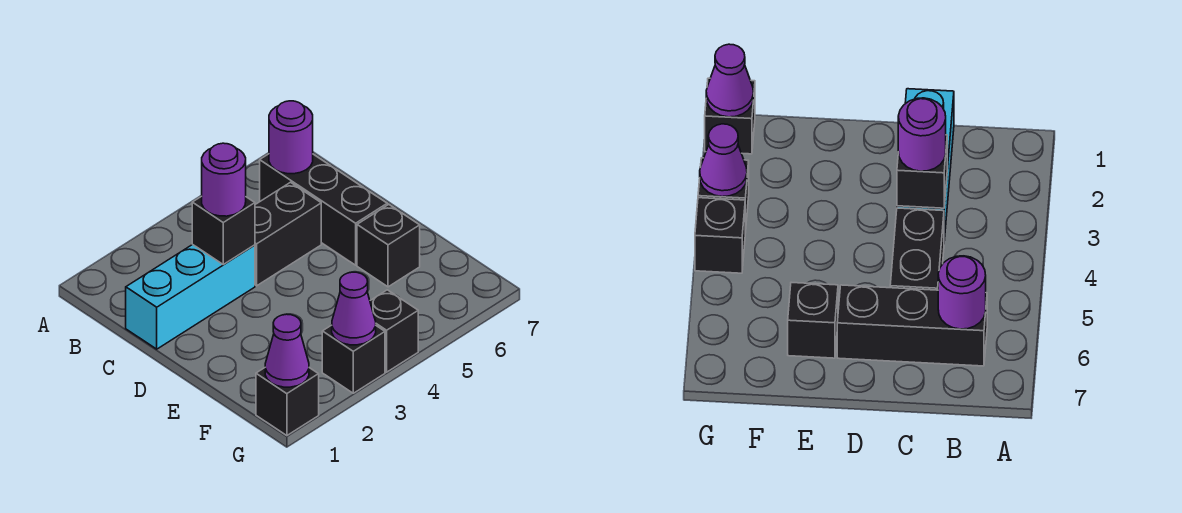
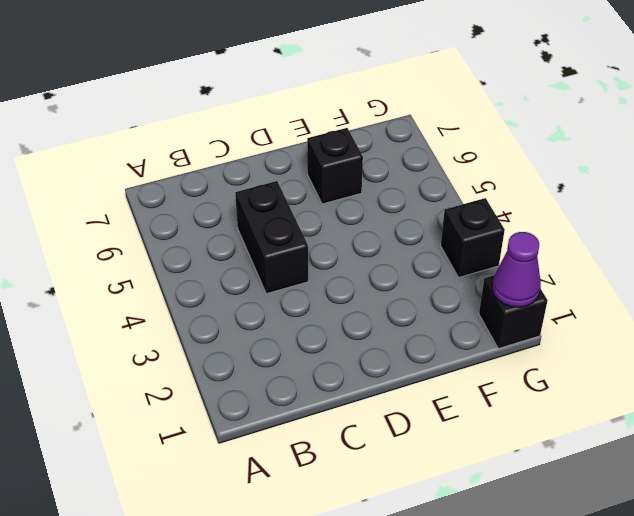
none -> black 1x3 brick [260,154,387,265]
none -> cyan 1x3 brick [126,244,255,349]
none -> black 1x1 brick [370,290,418,372]

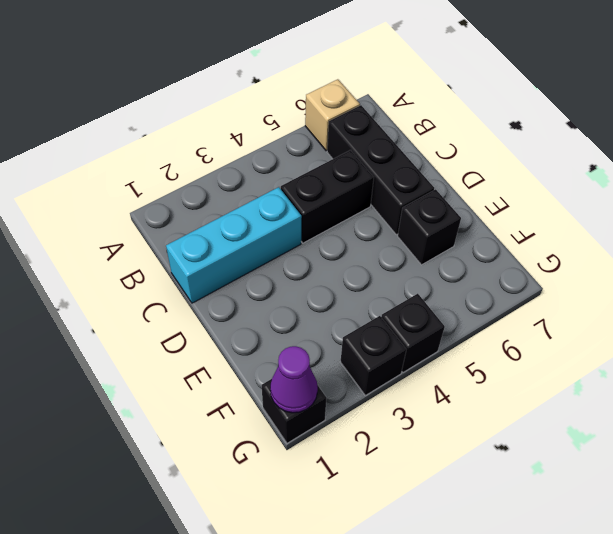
tan 1x1 brick [305,79,360,151] -> none
none -> purple 1x1 round brick [269,101,313,174]
none -> black 1x1 brick [192,196,255,265]
none -> purple 1x1 cone [332,272,376,345]

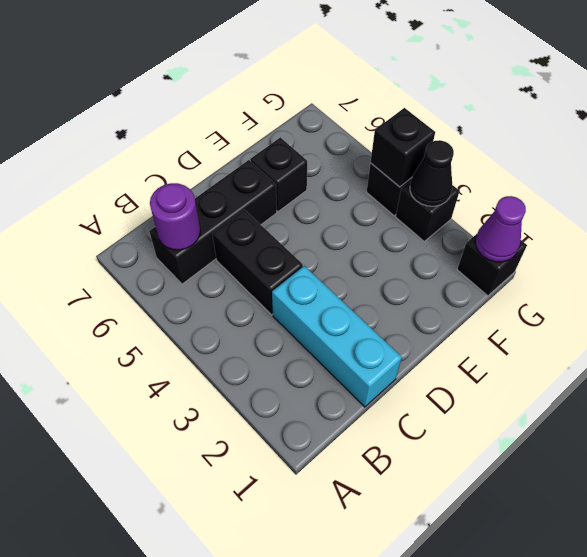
black 1x1 cone [410,140,454,206] -> purple 1x1 cone [332,272,376,345]
black 1x1 brick [371,108,435,187] -> black 1x1 brick moved to [192,196,255,265]
none -> purple 1x1 round brick [202,143,246,216]

